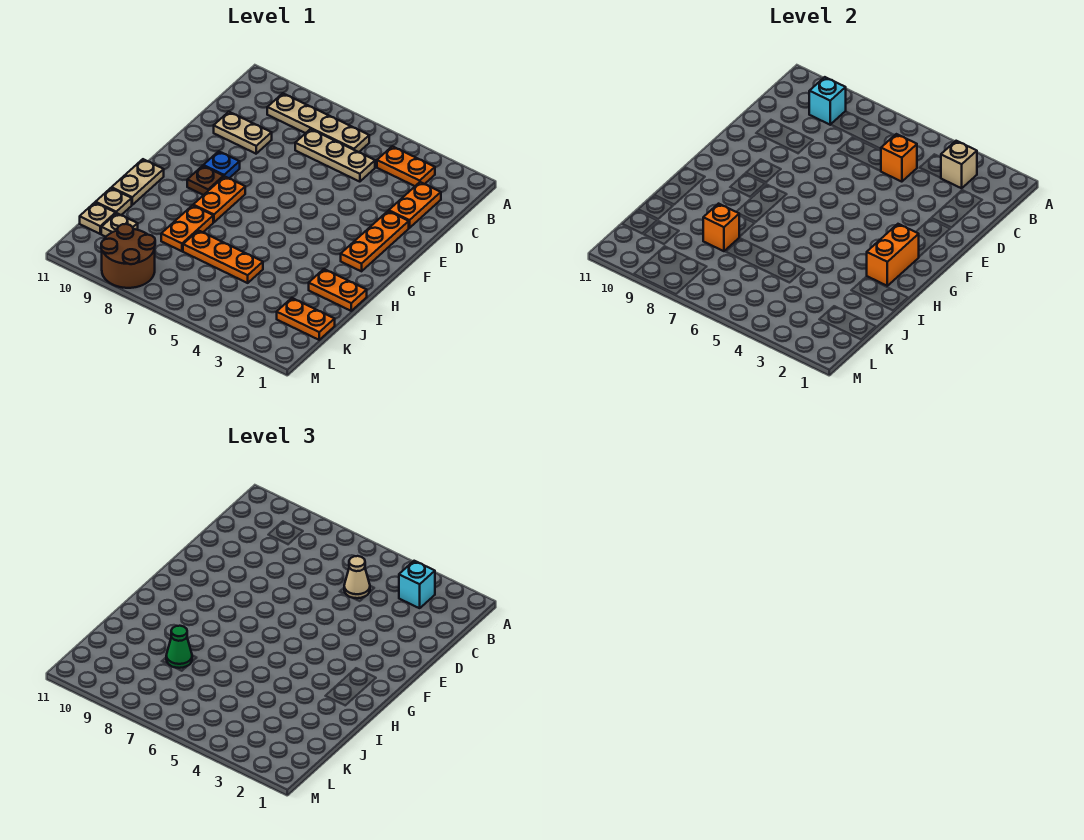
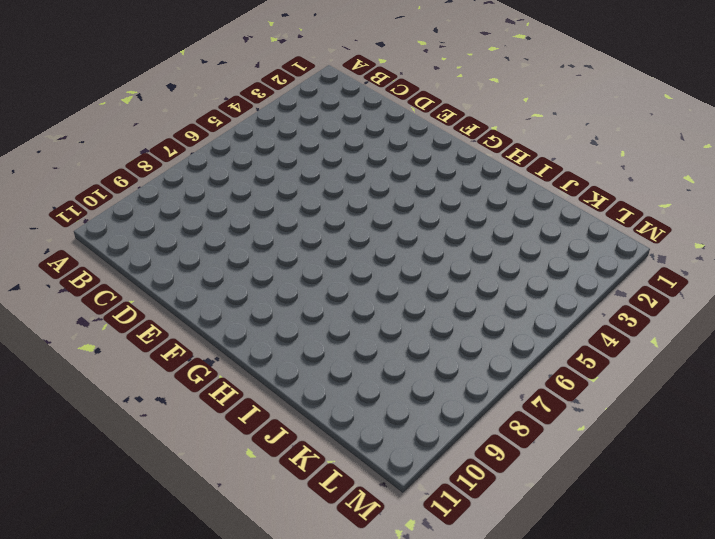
none -> orange 1x2 plate [377,146,435,186]
none -> tan 1x4 plate [267,93,369,152]
none -> orange 1x2 plate [389,182,441,228]

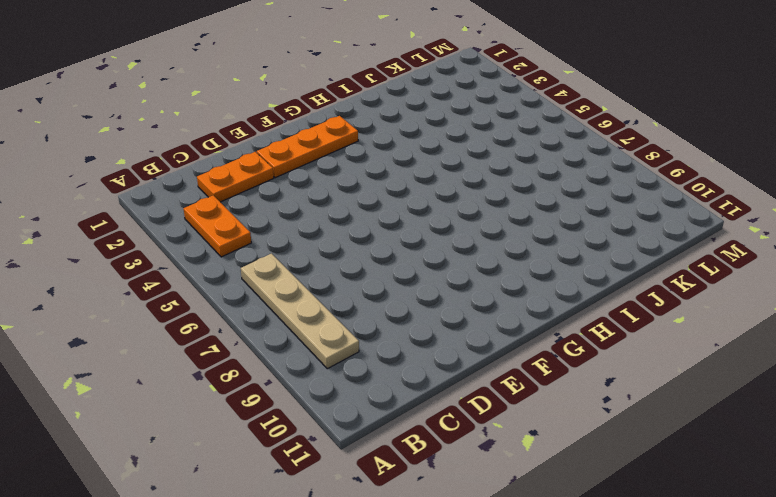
none -> tan 1x3 plate [295,129,375,182]
none -> tan 1x2 plate [214,112,272,154]
none -> blue 1x1 plate [203,151,240,178]

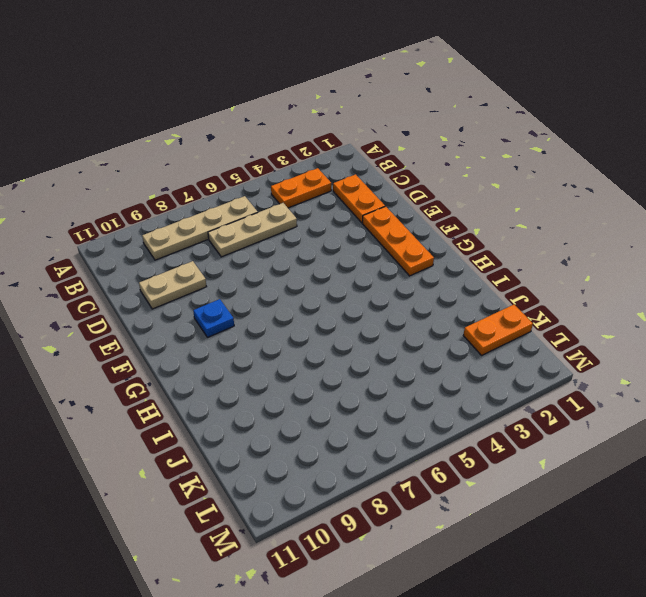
none -> orange 1x2 plate [193,176,245,222]
none -> brown 1x1 plate [187,166,223,195]
none -> tan 1x2 plate [112,159,164,205]

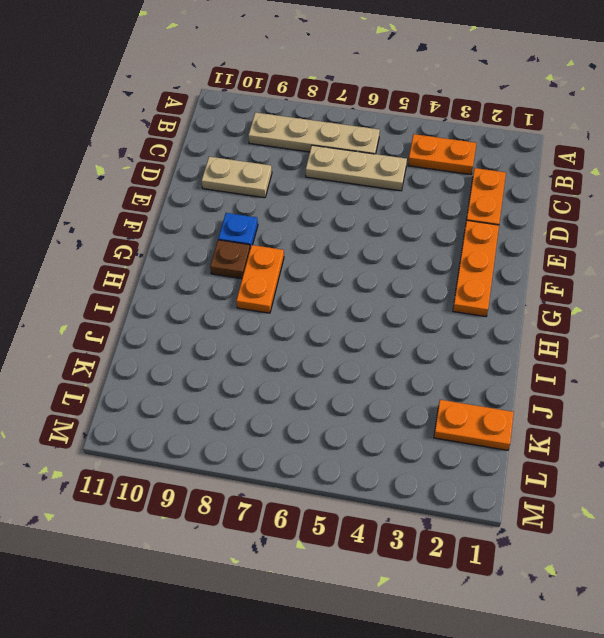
none -> tan 1x2 plate [112,159,164,205]
none -> orange 1x2 plate [309,269,367,311]
none -> orange 1x2 plate [161,205,213,251]

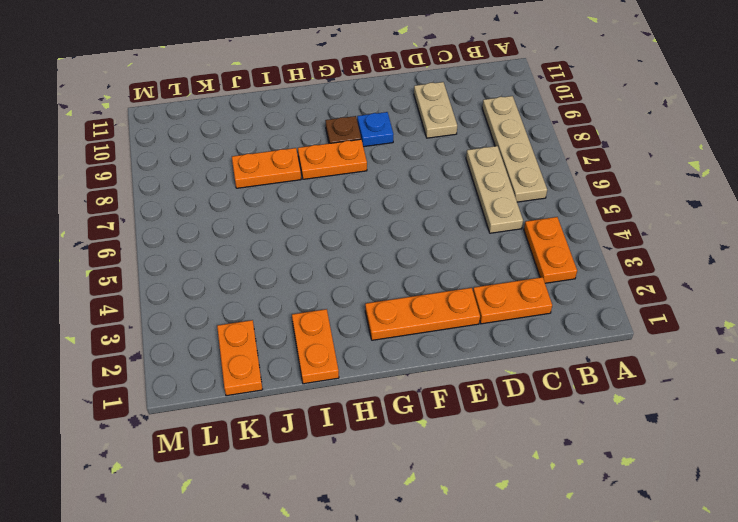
none -> tan 1x2 plate [112,159,164,205]
none -> orange 1x3 plate [183,230,263,283]
none -> tan 1x1 plate [96,188,132,215]

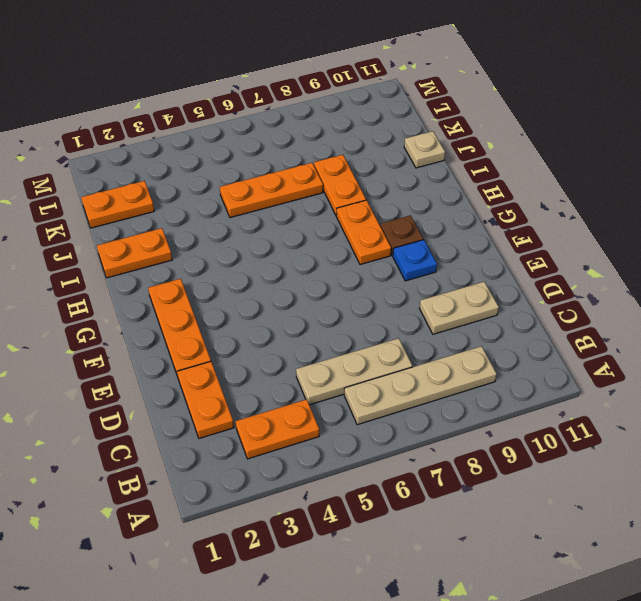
none -> tan 1x2 plate [112,159,164,205]
none -> tan 1x1 plate [101,213,138,237]
none -> tan 1x1 plate [80,203,116,234]

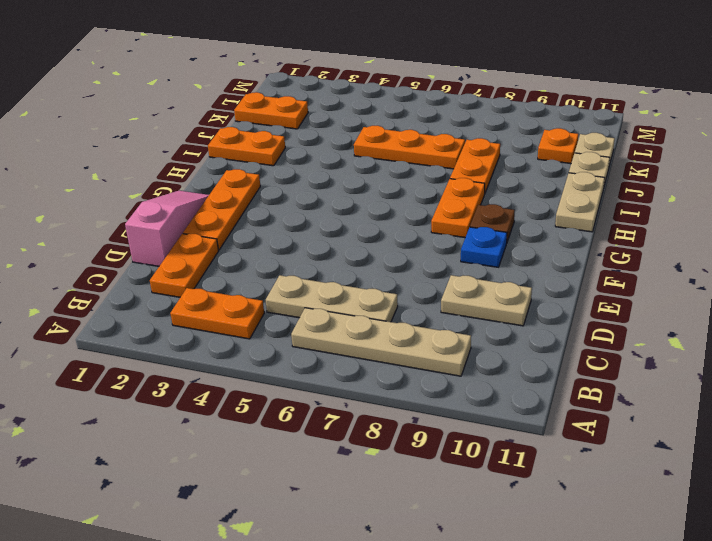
pink 1x3 slope [125,191,209,266] -> none
orange 1x1 plate [538,128,578,164] -> tan 1x1 plate [101,213,138,237]
none -> brown 2x2 round brick [101,224,155,288]
none -> tan 1x1 brick [941,141,977,188]
none -> cyan 1x1 brick [809,77,846,125]

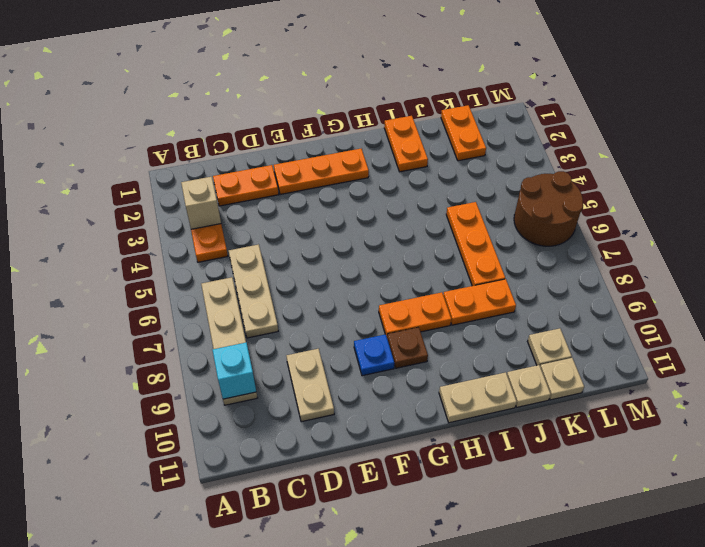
brown 2x2 round brick [514,171,583,246] -> brown 2x2 round brick moved to [101,224,155,288]
none -> orange 1x1 brick [881,134,917,182]
none -> orange 1x2 brick [867,224,919,286]
none -> orange 1x1 brick [703,204,739,251]

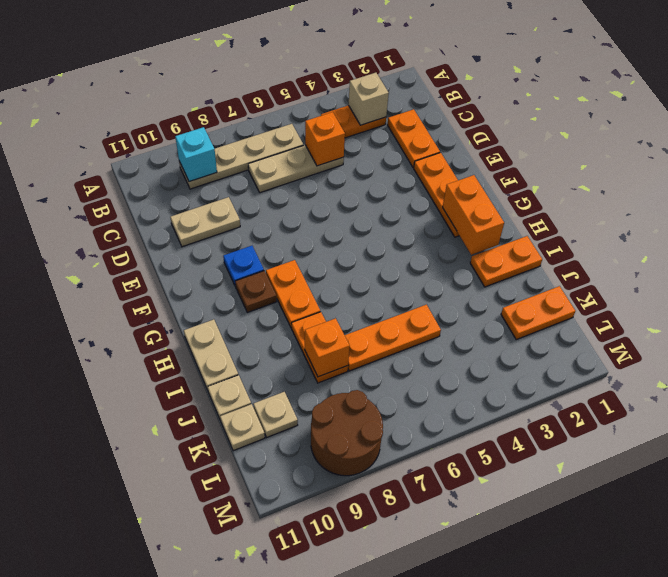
none -> cyan 1x1 brick [399,561,435,608]
none -> tan 1x1 cone [344,556,370,598]
none -> green 1x1 cone [166,626,192,668]

